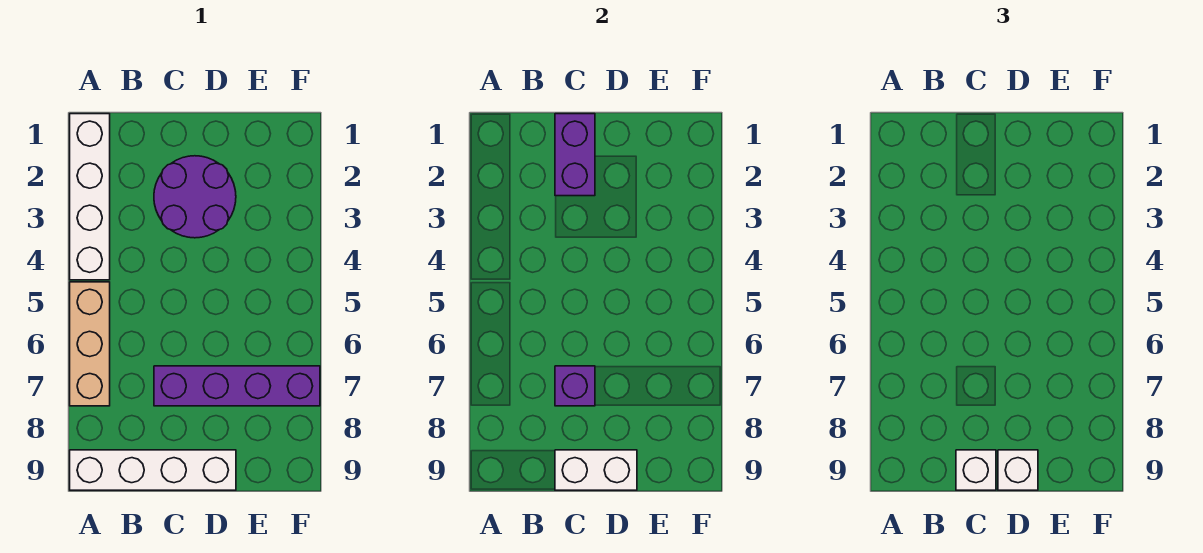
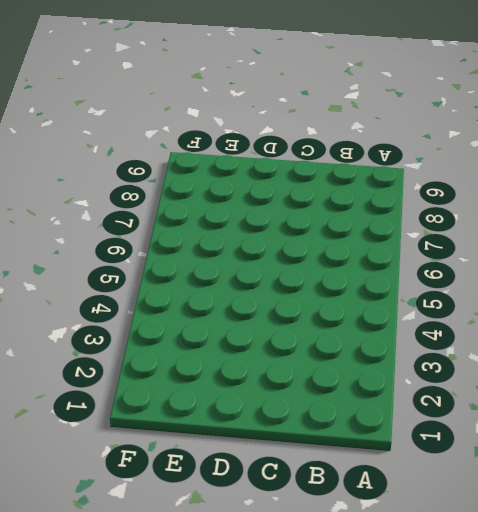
none -> white 1x4 brick [70,114,110,280]
none -> tan 1x3 brick [70,282,110,406]

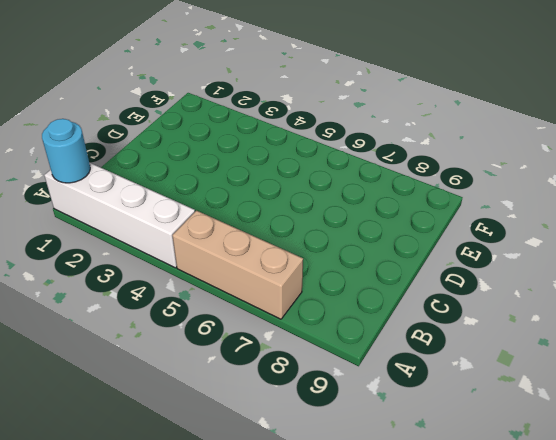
cyan 1x1 round brick [42,119,90,183] -> none
none -> white 1x4 brick [70,450,236,490]
none -> purple 2x2 round brick [154,156,236,238]

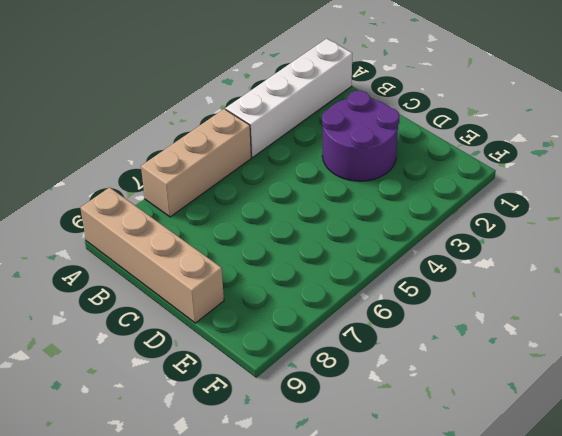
tan 1x4 brick [81,187,224,323] -> white 1x4 brick [70,450,236,490]
none -> purple 1x4 brick [154,366,320,406]
none -> purple 1x2 brick [555,114,595,196]

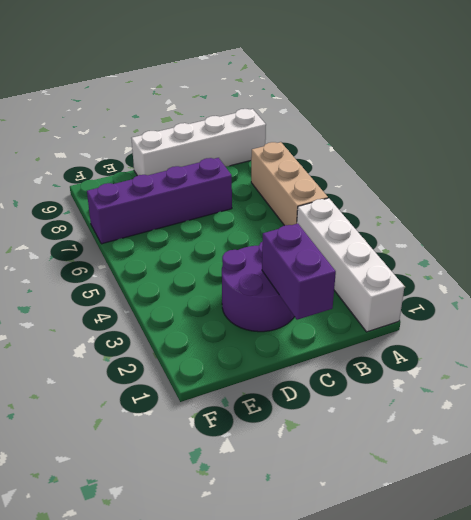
none -> purple 1x1 brick [555,366,595,406]
none -> white 1x2 brick [555,450,637,490]

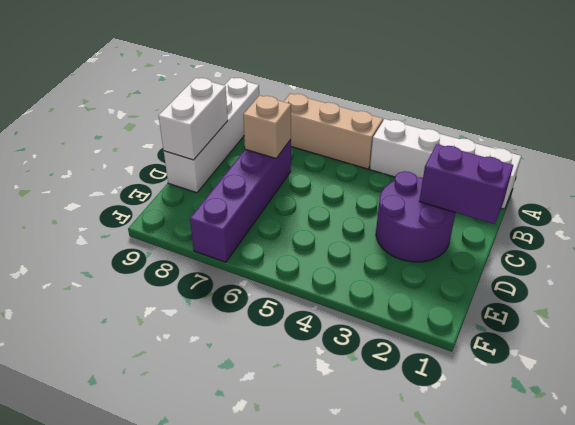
tan 1x1 brick [243,95,291,158] -> purple 1x1 brick [555,366,595,406]
none -> white 1x1 brick [956,450,996,490]
none -> white 1x1 brick [998,450,1038,490]

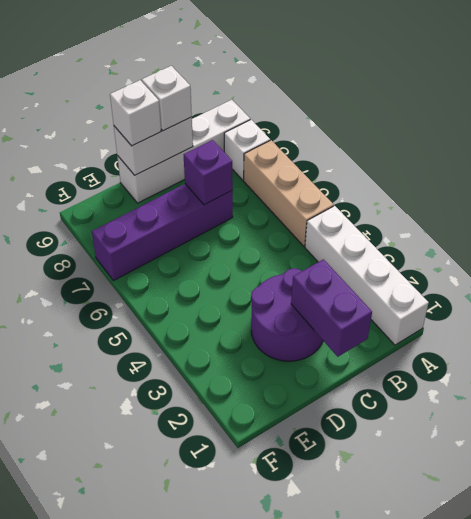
white 1x1 brick [224,120,270,180] -> none

